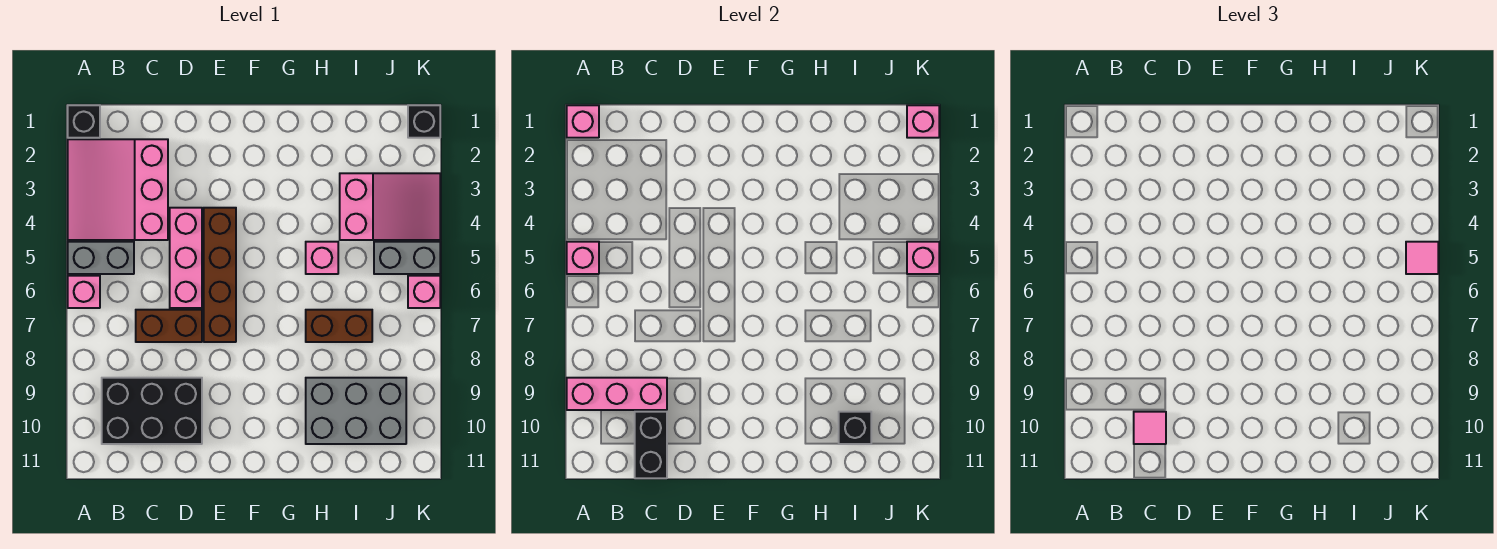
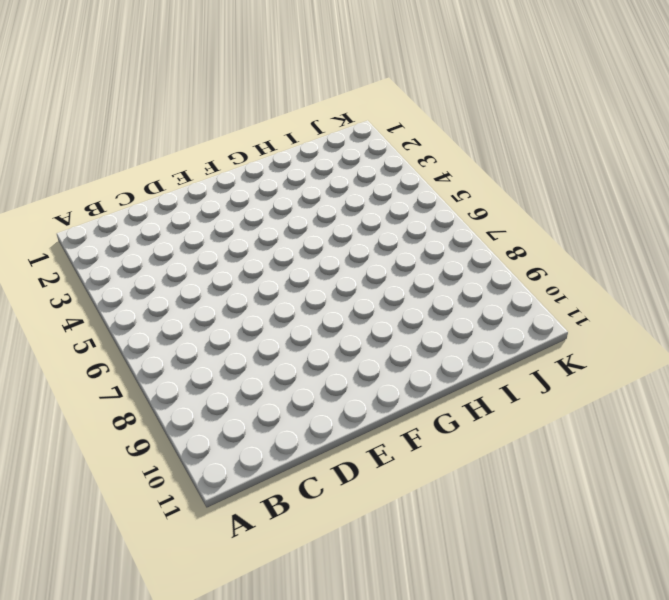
none -> black 1x1 brick [68,105,100,138]
none -> pink 3x3 slope [68,139,168,240]
none -> grey 1x2 brick [68,242,134,274]

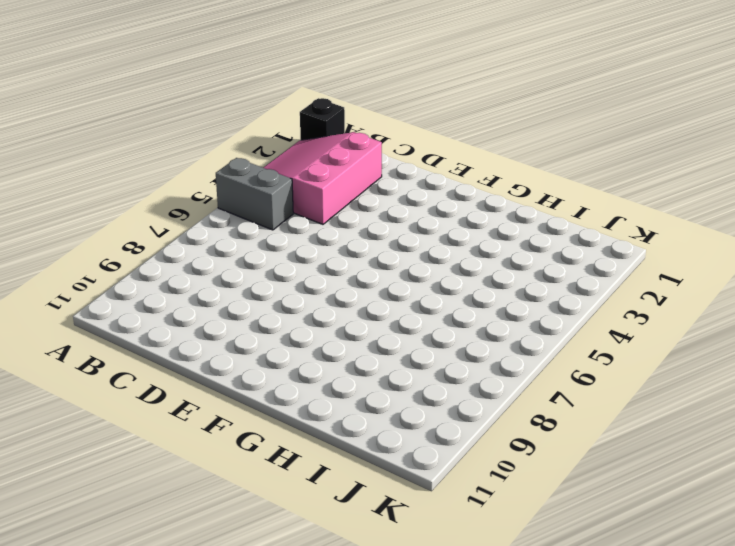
none -> pink 1x1 brick [68,276,100,308]
none -> black 2x3 brick [102,378,202,444]
none -> brown 1x2 brick [136,310,202,342]

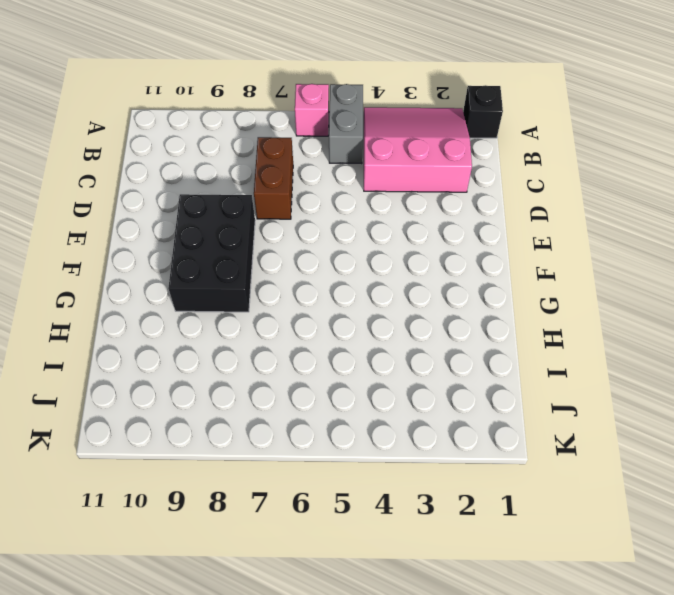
black 2x3 brick [168,194,255,312] -> black 2x3 brick moved to [102,378,202,444]
none -> pink 1x3 brick [170,208,202,308]
none -> brown 1x4 brick [204,208,236,342]
none -> pink 1x1 brick [306,242,338,274]

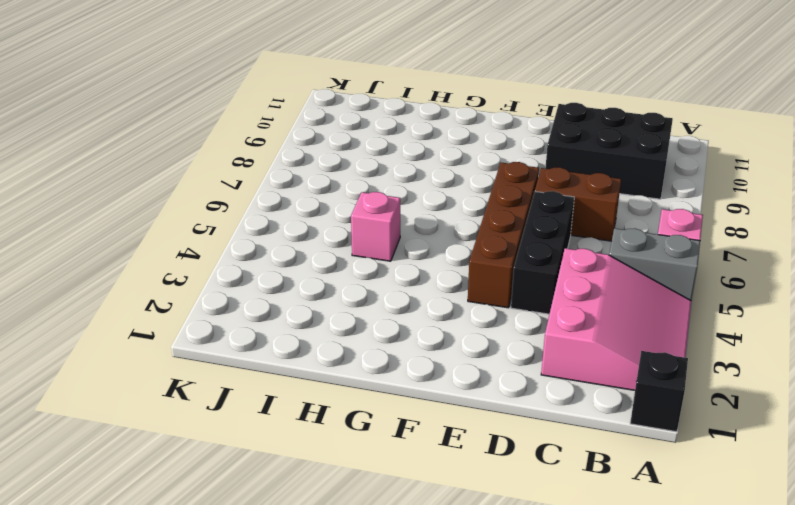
black 1x3 brick [511,191,574,314] -> pink 1x3 brick [170,208,202,308]
none -> brown 1x2 brick [306,310,372,342]
none -> grey 2x3 brick [306,378,406,444]
none -> pink 2x3 slope [340,173,440,240]

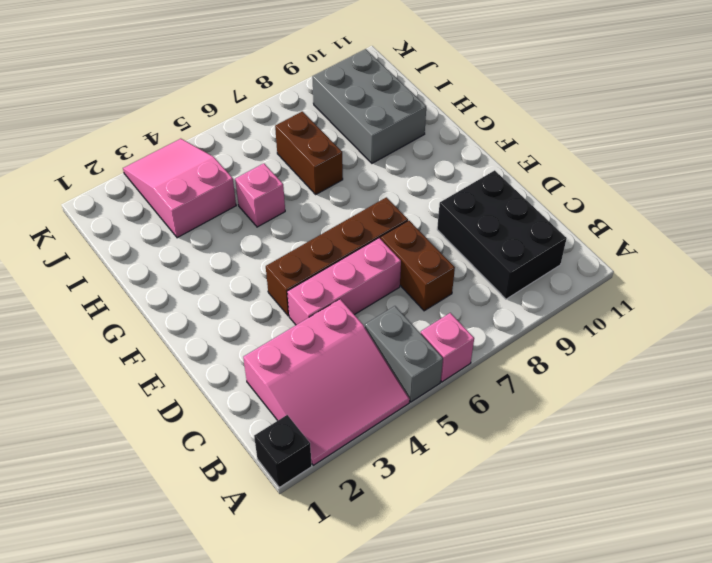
none -> grey 1x2 brick [374,242,440,274]
none -> black 1x1 brick [408,105,440,138]
none -> pink 1x1 brick [408,276,440,308]

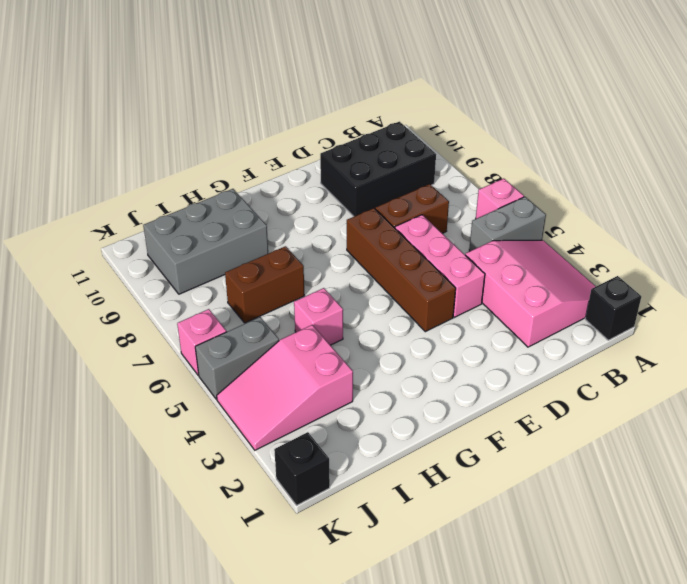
none -> pink 1x1 brick [567,105,599,138]
none -> pink 1x1 brick [567,242,599,274]
none -> pink 1x3 brick [567,378,667,410]

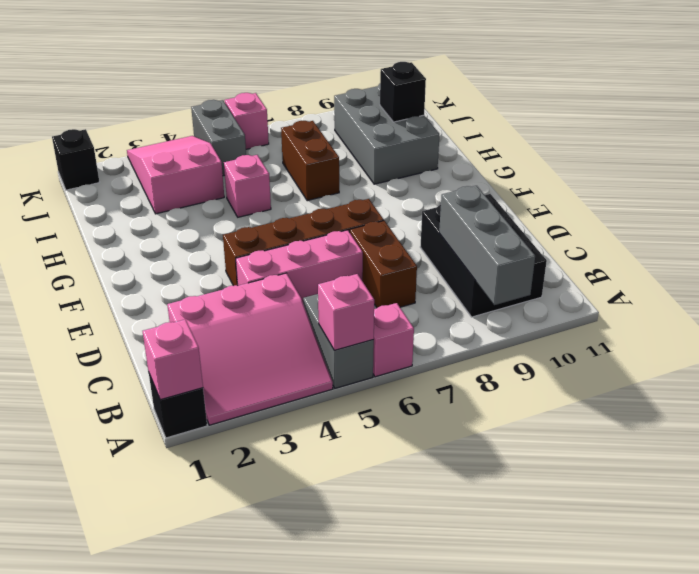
grey 1x3 brick [439,186,535,305] -> pink 1x3 brick [567,378,667,410]
none -> black 1x2 brick [635,412,667,478]
none -> pink 1x1 brick [907,105,939,138]
none -> pink 1x1 brick [907,242,939,274]

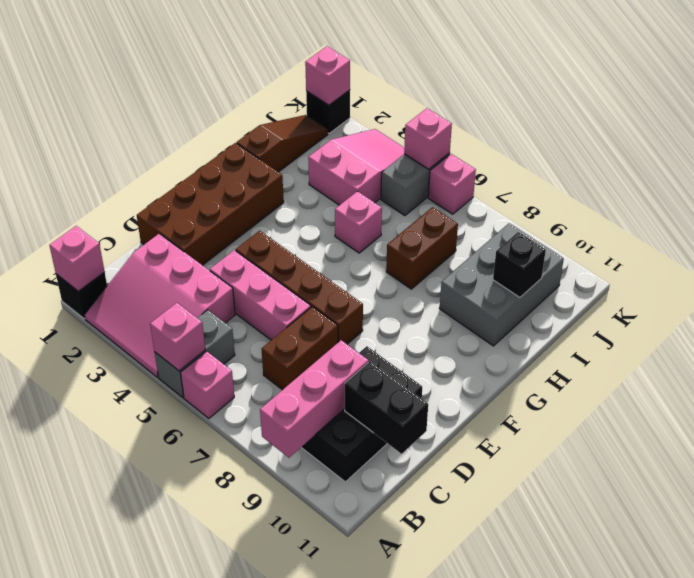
brown 2x4 brick [137,143,284,265] -> none
brown 1x3 slope [237,115,328,172] -> none
none -> pink 1x1 tile [1134,412,1166,444]
none -> pink 1x1 tile [1406,242,1438,274]

